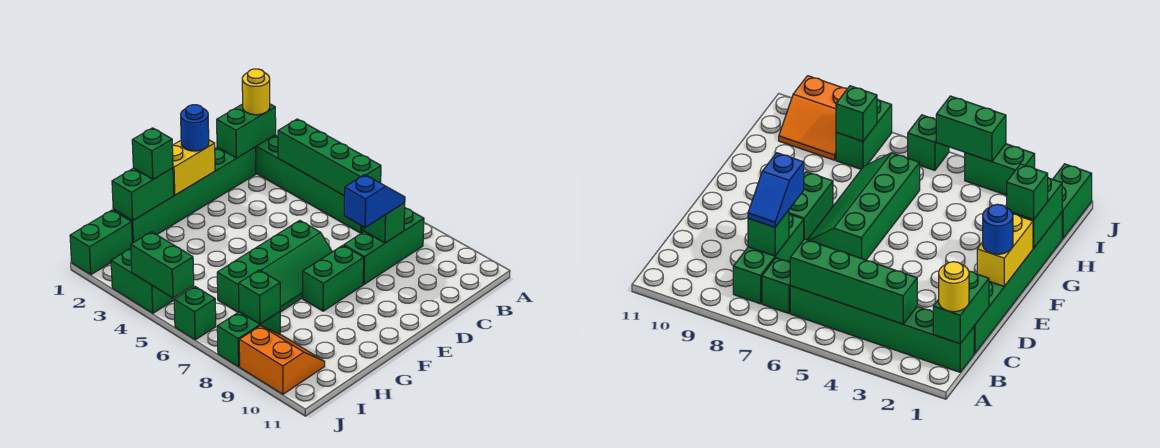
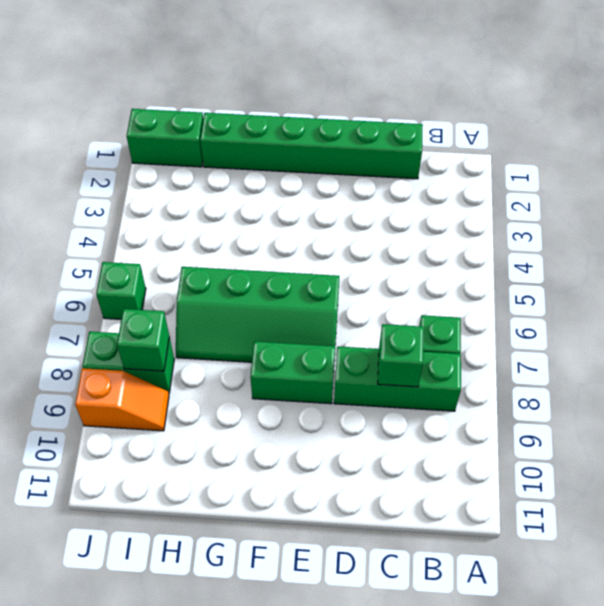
orange 1x2 slope [75,368,169,431] -> orange 2x2 slope [239,326,325,394]
none -> green 1x6 brick [256,135,362,233]
none -> green 1x2 brick [111,248,173,313]
none -> green 1x2 brick [217,104,276,158]

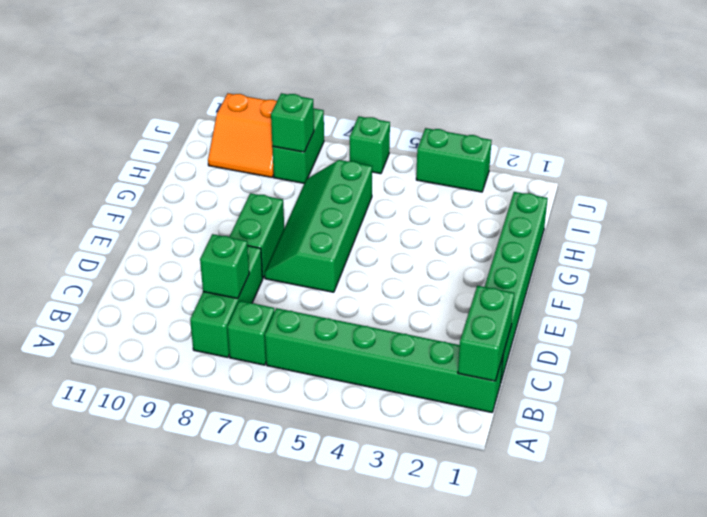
none -> green 1x2 brick [70,210,132,275]
none -> green 1x4 brick [278,119,381,195]
none -> yellow 1x2 brick [172,140,215,195]

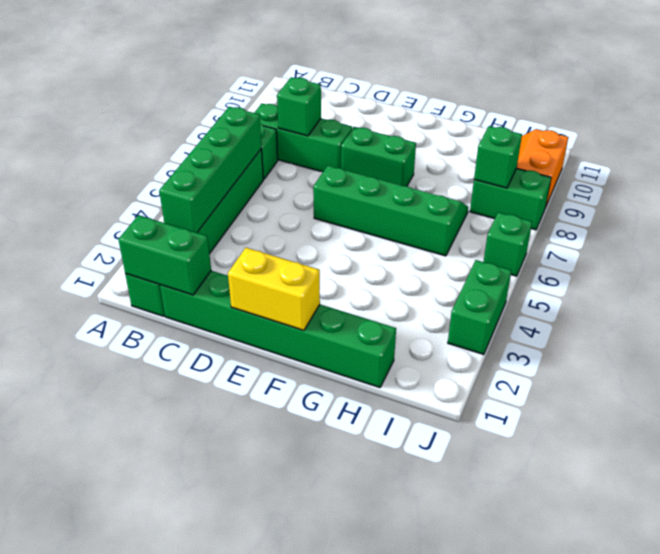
none -> green 1x2 brick [70,210,132,275]
none -> green 1x2 brick [112,168,174,221]
none -> green 1x2 brick [131,232,194,298]

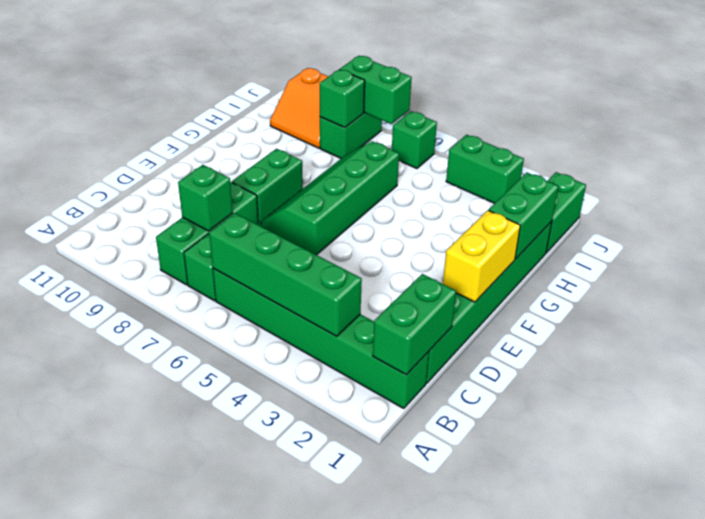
green 1x2 brick [340,56,412,124] -> green 1x2 brick moved to [131,232,194,298]
none -> yellow 1x1 round brick [242,69,270,115]
none -> blue 1x2 slope [344,175,405,227]
none -> blue 1x1 round brick [181,105,209,151]

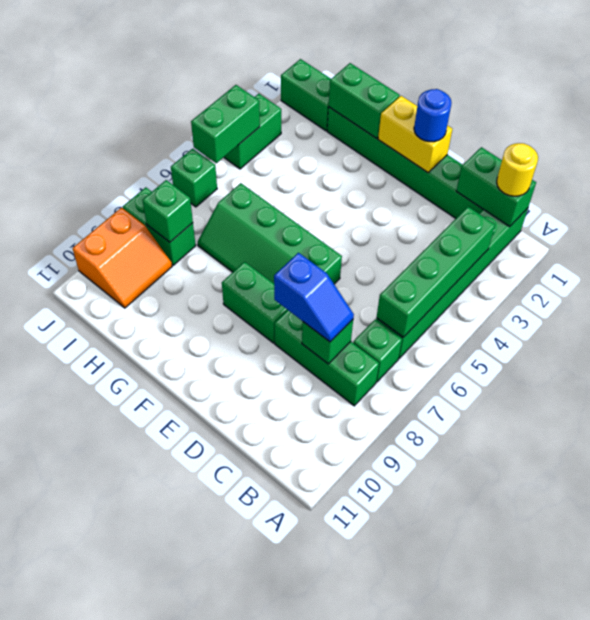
none -> green 1x1 brick [132,128,173,179]

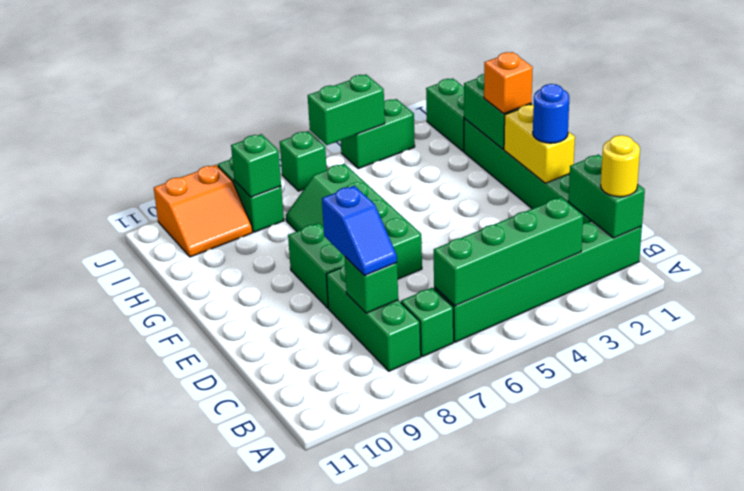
orange 1x1 brick [484,52,533,114] -> green 1x1 brick [132,128,173,179]

